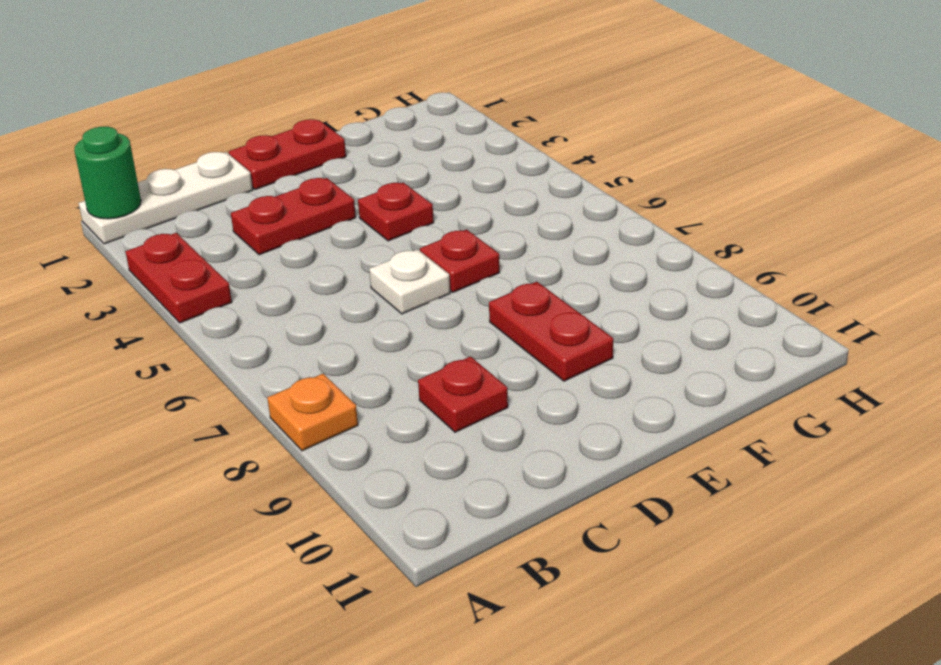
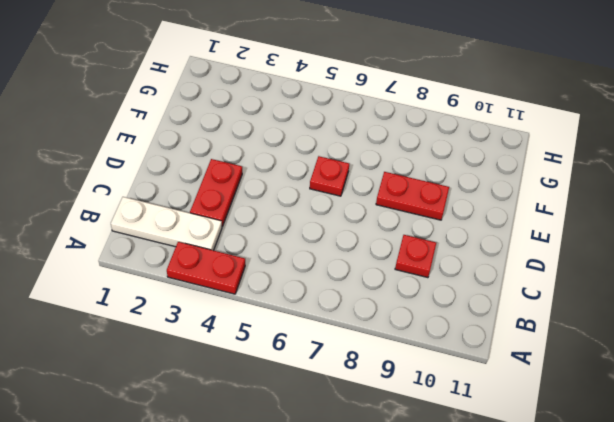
white 1x3 plate [111,197,222,250] -> white 1x3 plate turned to [79,152,253,244]
none -> orange 1x1 plate [267,374,358,451]
none -> red 1x2 plate [229,119,346,190]

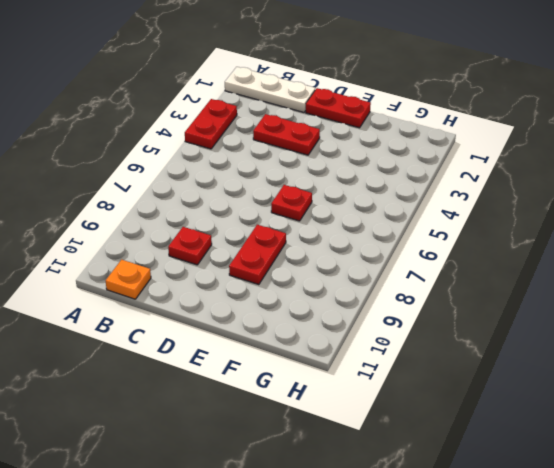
orange 1x1 plate [106,260,151,299] -> orange 1x1 plate moved to [267,374,358,451]
none -> white 1x1 plate [369,249,450,314]
none -> red 1x1 plate [358,183,434,241]

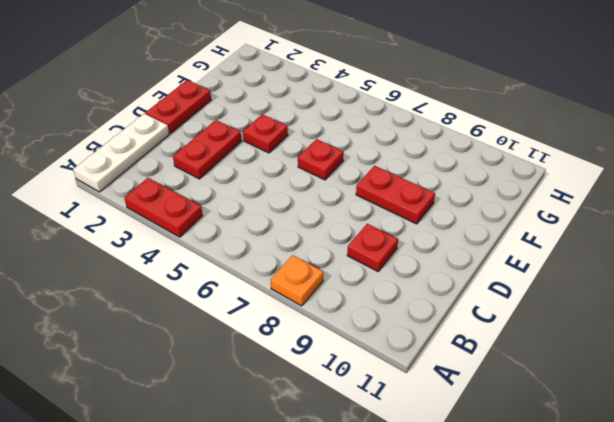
none -> white 1x1 plate [369,249,450,314]
none -> green 1x1 round brick [74,127,141,219]

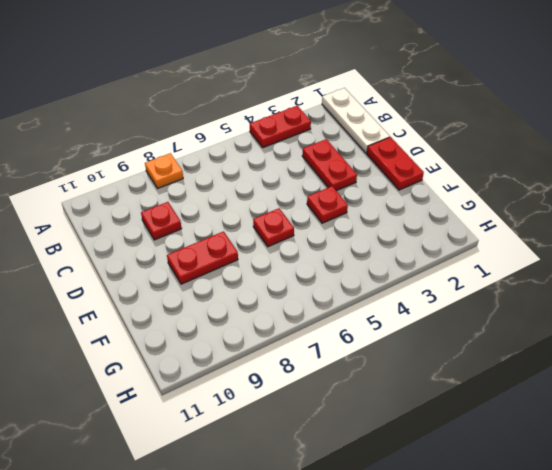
none -> white 1x1 plate [369,249,450,314]
none -> green 1x1 round brick [74,127,141,219]

